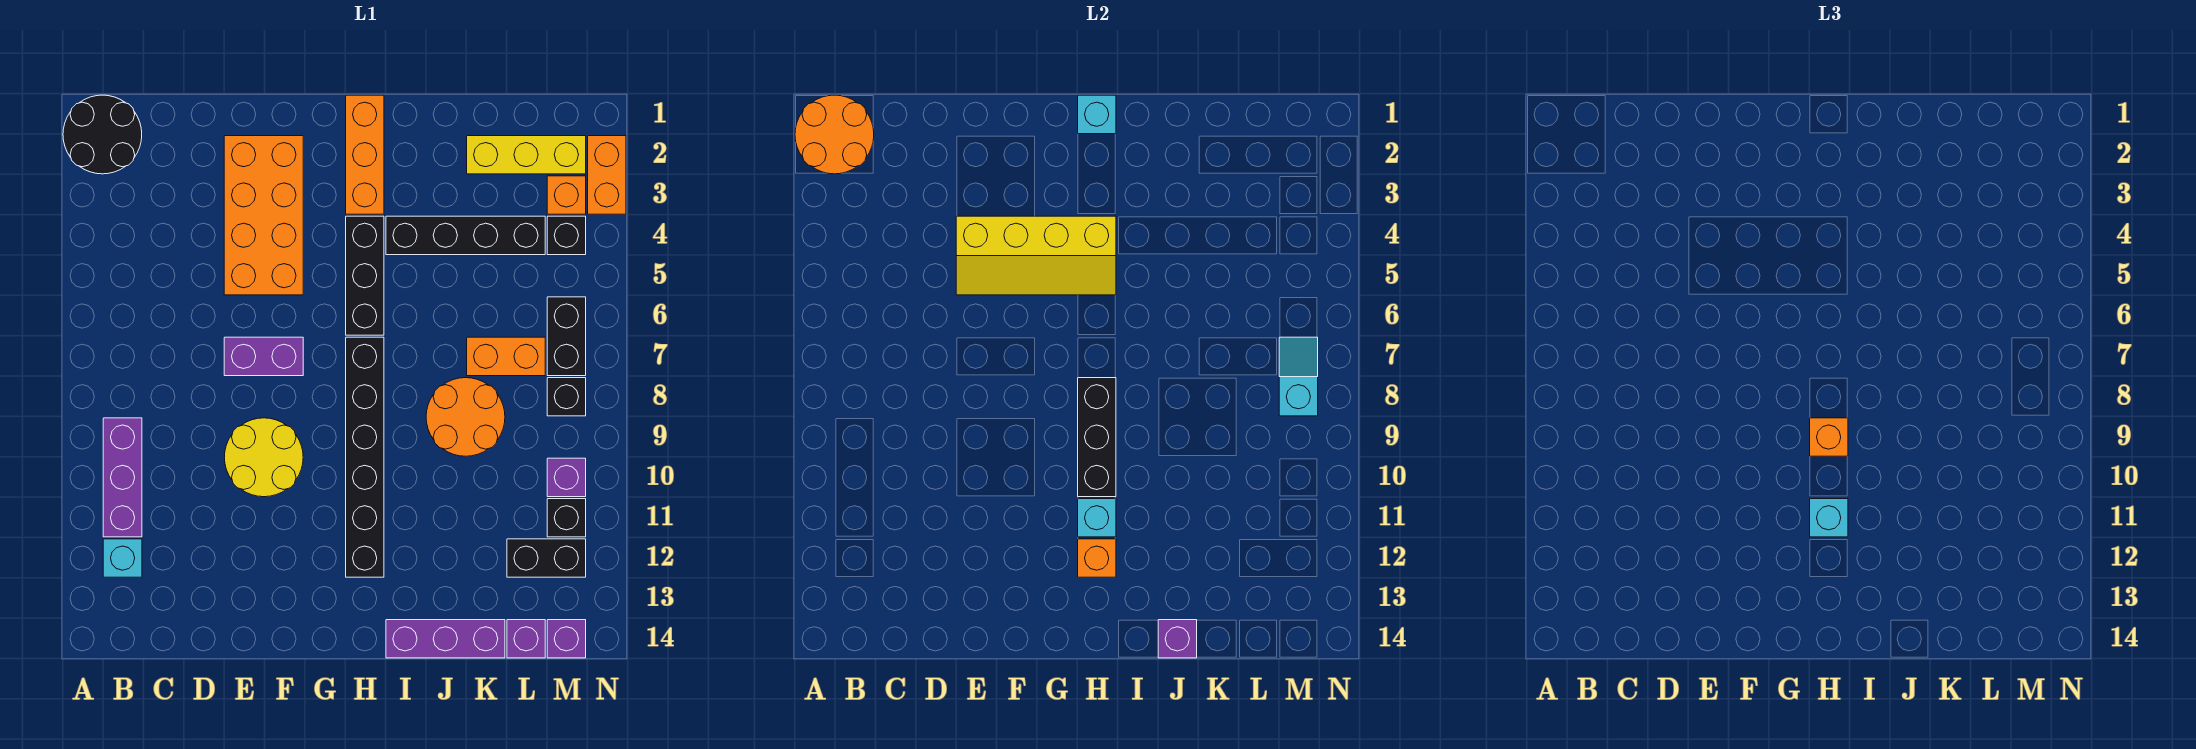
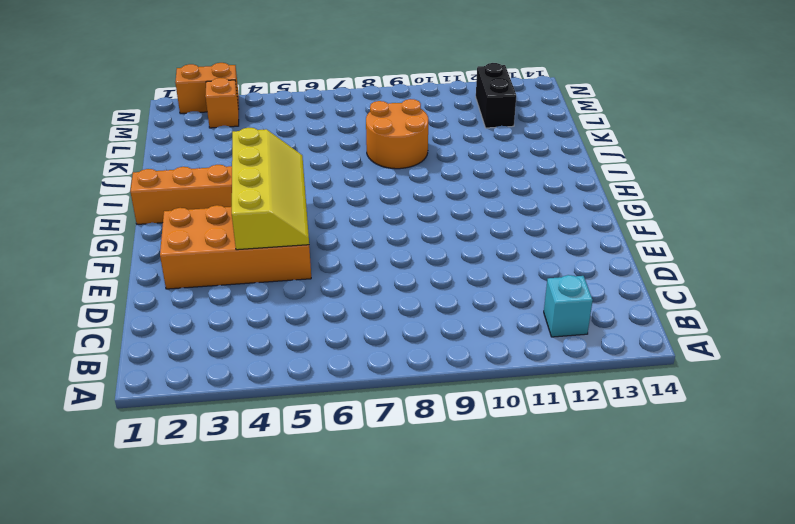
none -> black 2x2 round brick [63,95,142,174]
none -> purple 1x3 brick [103,418,142,537]
none -> purple 1x2 brick [224,337,303,376]
none -> yellow 2x2 round brick [224,418,303,497]

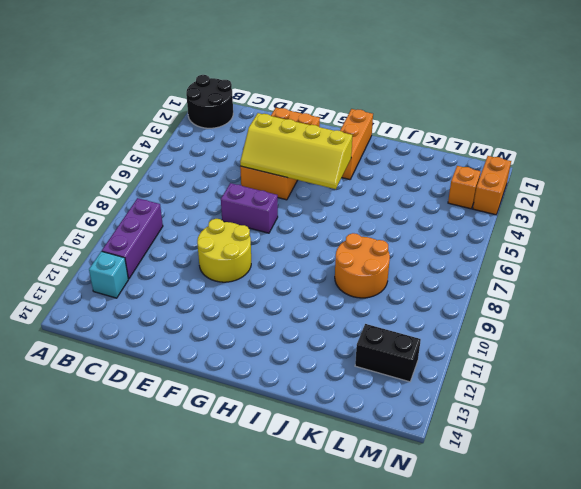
none -> black 1x3 brick [346,216,384,335]
none -> black 1x6 brick [346,337,384,577]
none -> black 1x4 brick [386,216,545,255]
none -> purple 1x3 brick [386,620,505,658]

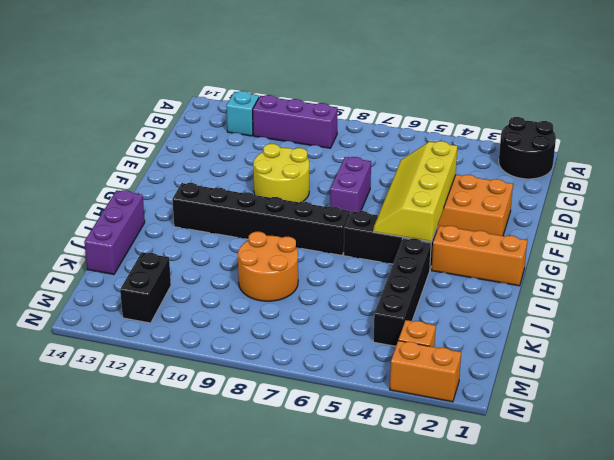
none -> yellow 1x3 brick [467,136,586,174]
none -> orange 1x2 brick [467,337,545,376]
none -> purple 1x1 brick [507,620,545,658]
none -> black 1x1 brick [547,216,586,255]

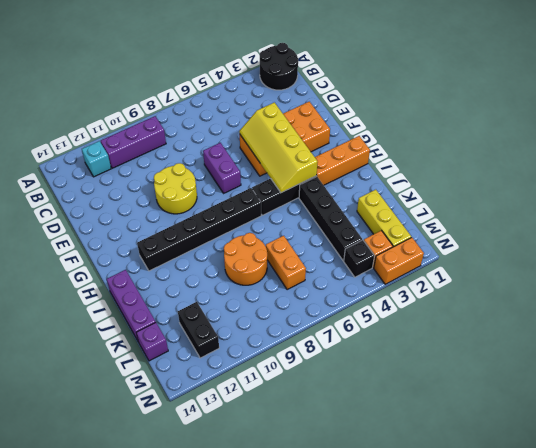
none -> black 1x2 brick [547,297,586,376]
none -> black 1x1 brick [547,378,586,416]
none -> purple 1x1 brick [547,458,586,497]
none -> black 1x1 brick [547,499,586,537]

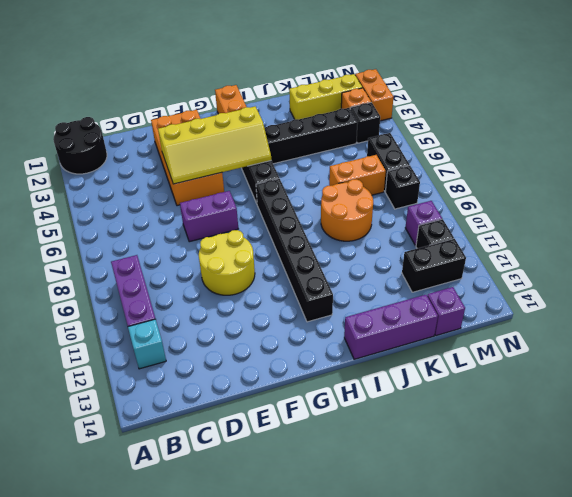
none -> purple 1x1 brick [547,620,586,658]
none -> orange 2x2 round brick [795,95,874,174]
none -> cyan 1x1 brick [1078,95,1116,134]
none -> black 1x3 brick [1078,378,1116,497]

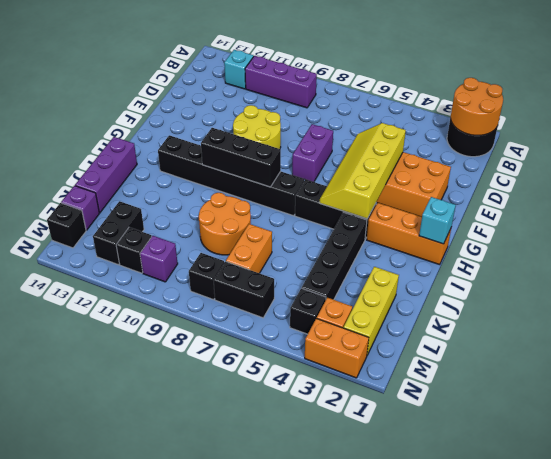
black 1x1 brick [47,203,86,248] -> purple 1x1 brick [547,620,586,658]
none -> cyan 1x1 brick [1078,499,1116,537]
none -> orange 1x1 brick [1078,539,1116,577]
none -> purple 1x1 brick [1158,620,1197,658]
none -> cyan 1x2 slope [1279,337,1318,416]

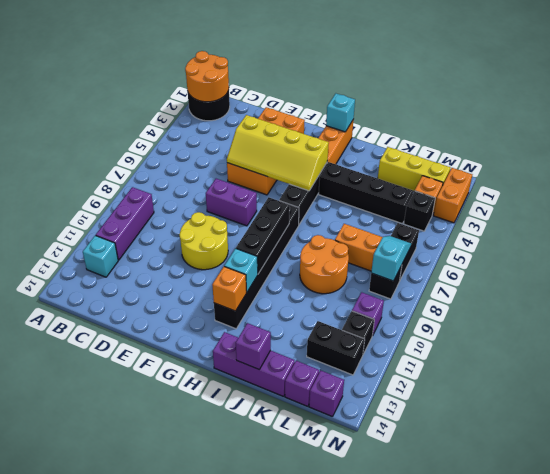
none -> orange 1x1 brick [1810,418,1848,456]
none -> cyan 1x1 brick [1810,499,1848,537]

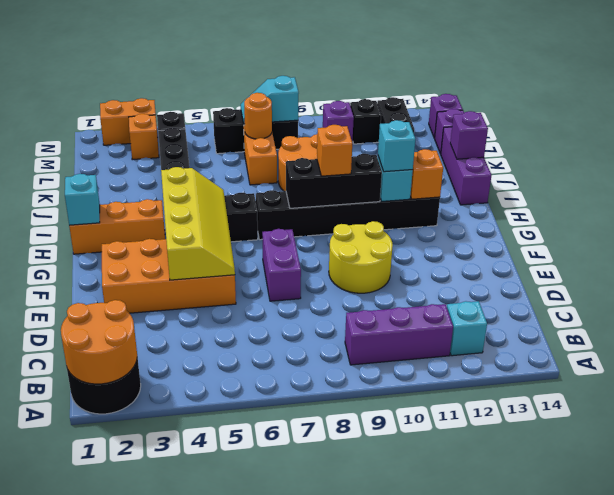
orange 1x1 round brick [244,93,272,139] -> none
none -> yellow 1x3 brick [467,136,586,174]

